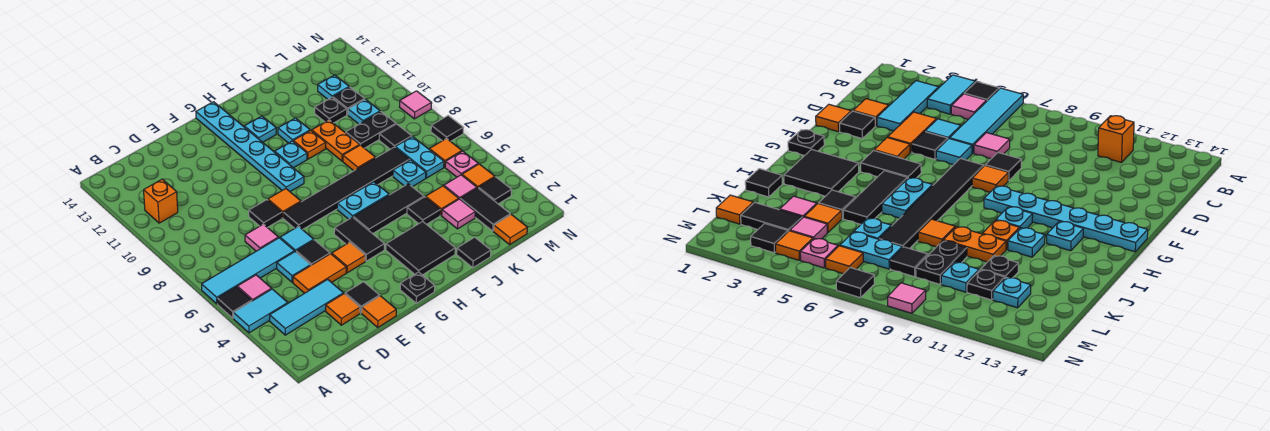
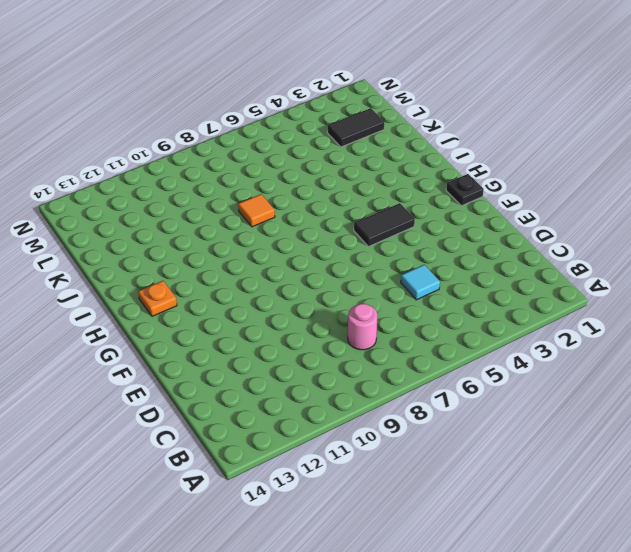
pink 1x1 round brick [348,304,377,350] -> none
orange 1x1 plate [138,281,177,316] -> orange 1x1 plate moved to [293,131,326,159]
none -> cyan 1x2 tile [233,289,288,333]
none -> black 1x1 tile [217,287,252,318]
none -> cyan 1x4 tile [202,238,294,304]
none -> cyan 1x3 tile [270,279,343,335]

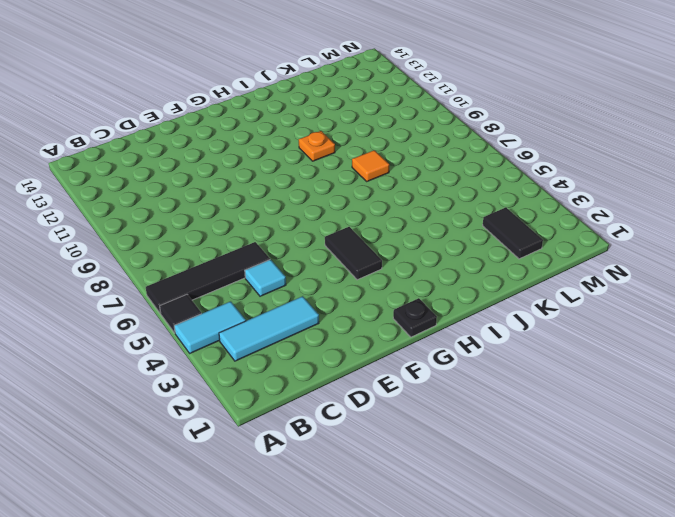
black 1x4 tile [146,242,270,314] -> cyan 1x4 tile [202,238,294,304]
none -> pink 1x1 tile [237,275,272,301]
none -> orange 1x1 brick [144,179,178,223]
none -> orange 1x1 tile [326,294,360,325]
none -> orange 1x2 tile [293,254,346,293]

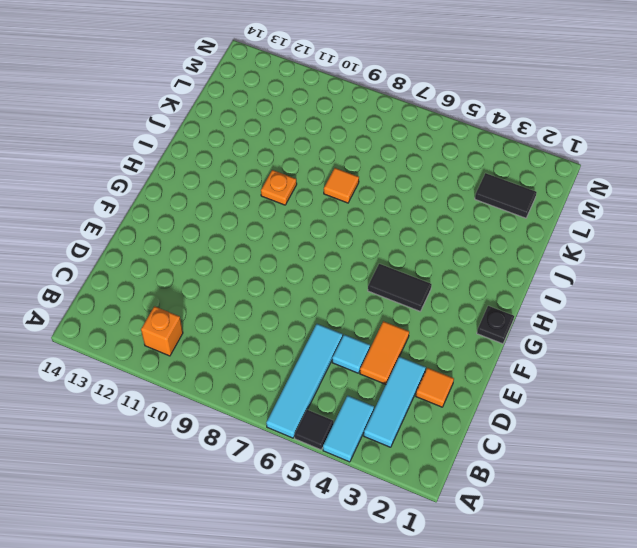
none -> pink 1x1 tile [237,275,272,301]
none -> pink 1x1 tile [245,224,278,251]
none -> orange 1x1 tile [362,296,396,327]
none -> black 1x1 tile [345,282,380,313]

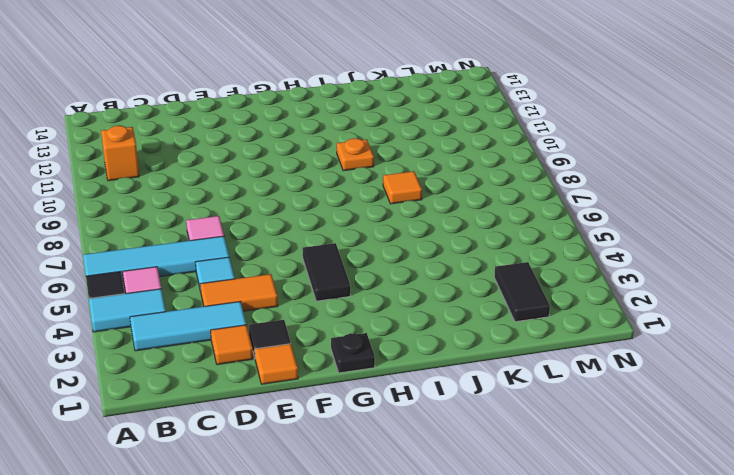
none -> black 1x1 tile [296,240,330,265]
none -> cyan 1x1 tile [280,226,314,252]
none -> black 1x1 tile [249,200,282,228]
none -> orange 1x1 tile [332,242,365,273]

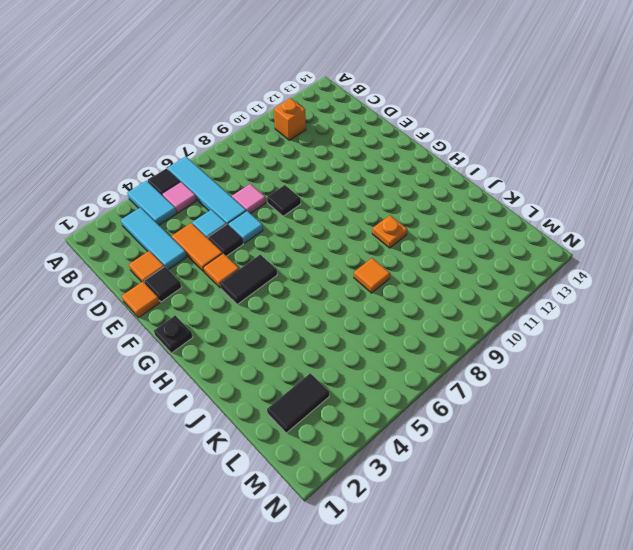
none -> black 1x6 tile [284,147,410,230]
none -> orange 1x1 tile [268,189,301,218]
none -> cyan 1x6 plate [196,102,304,192]
none -> black 2x2 tile [386,221,455,275]

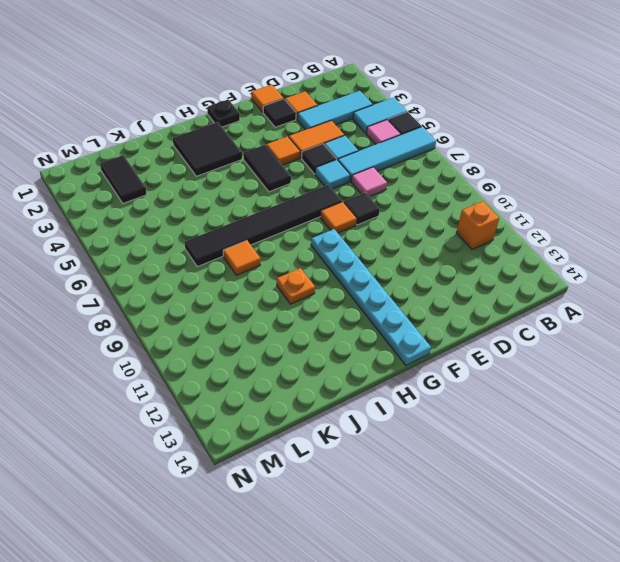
none -> black 1x3 tile [353,184,424,234]
none -> cyan 1x2 plate [337,182,389,219]
none -> cyan 1x1 plate [275,141,307,168]
none -> cyan 1x1 plate [244,116,276,142]

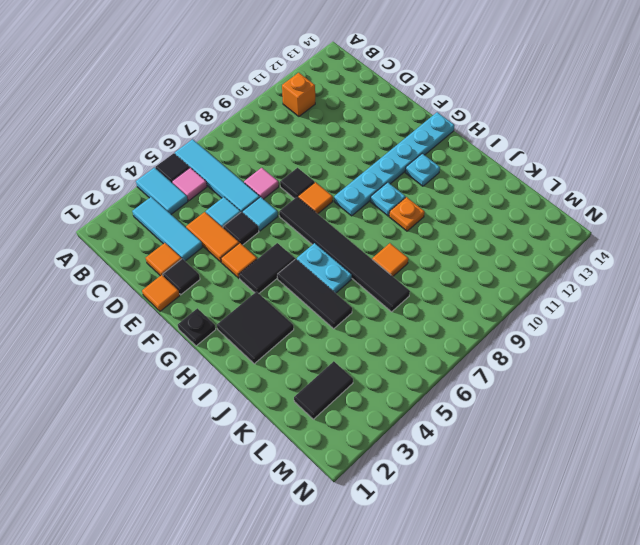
none -> cyan 1x1 plate [278,118,310,143]
none -> black 1x1 tile [457,237,491,268]
none -> black 1x1 tile [407,197,440,224]
none -> orange 1x2 plate [312,120,360,161]

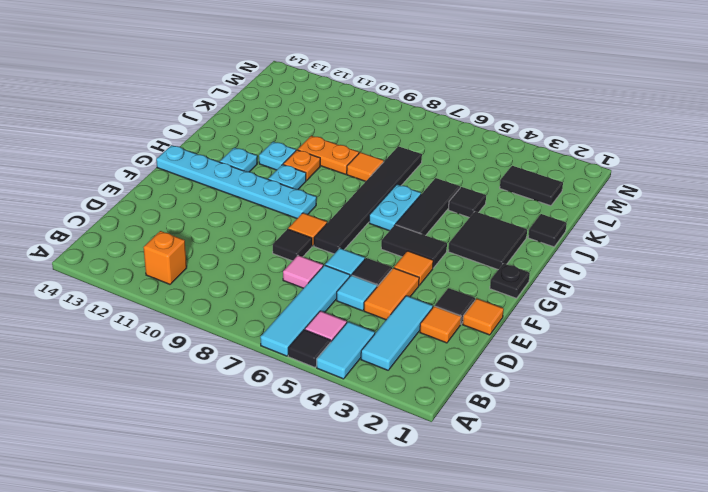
none -> pink 1x1 tile [442,199,475,229]
none -> orange 1x1 tile [426,186,459,215]
none -> cyan 1x1 plate [393,160,426,187]
none -> black 1x2 plate [346,112,396,148]

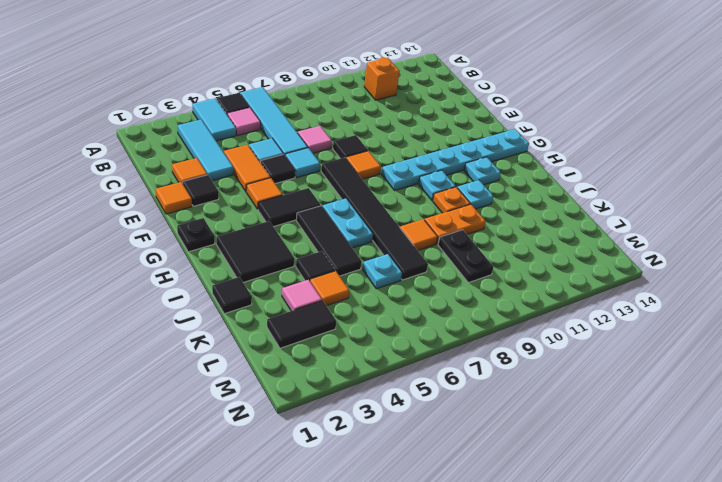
none -> black 1x1 plate [315,97,347,123]
none -> orange 1x1 tile [494,215,527,244]
none -> pink 1x1 tile [444,175,477,199]
none -> cyan 1x2 plate [395,137,444,178]

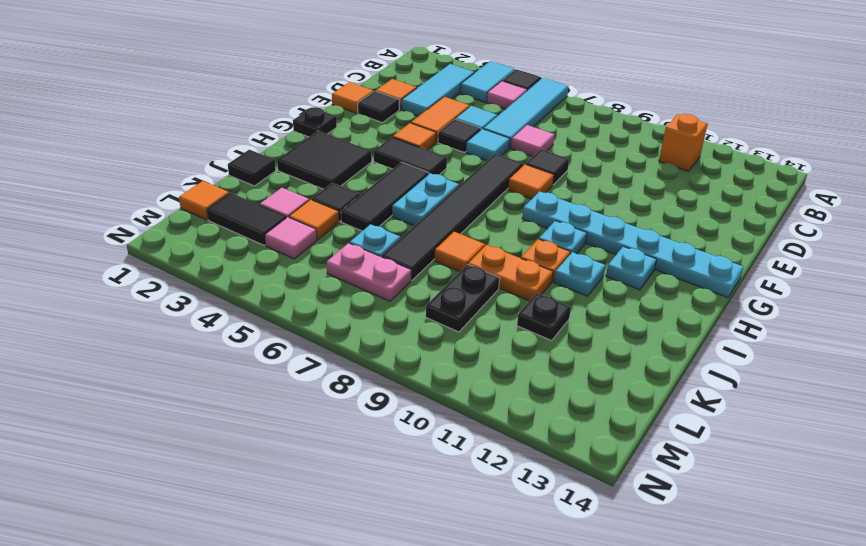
pink 1x2 plate [327,243,411,301] -> cyan 1x2 plate [395,137,444,178]
none -> black 1x1 tile [379,124,412,149]
none -> cyan 1x1 plate [348,99,380,124]
none -> black 1x1 plate [333,87,365,115]
none -> cyan 1x1 plate [318,75,349,99]

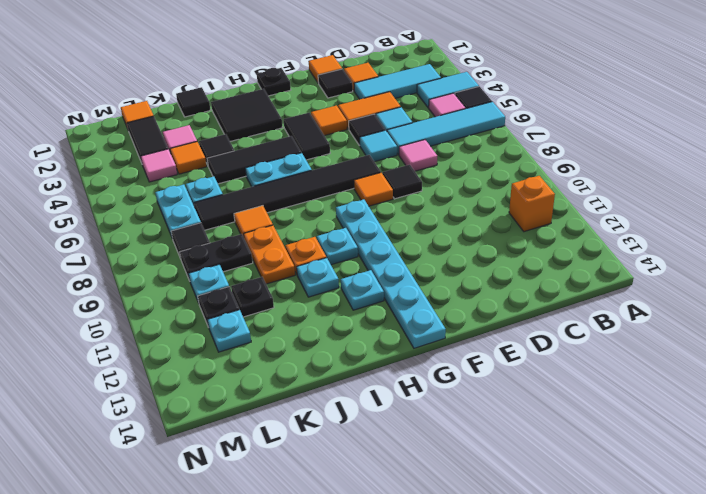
none -> black 1x1 tile [479,177,512,204]
none -> orange 1x1 tile [462,164,495,188]
none -> pink 1x1 plate [445,151,478,177]
none -> orange 1x1 tile [429,138,462,167]

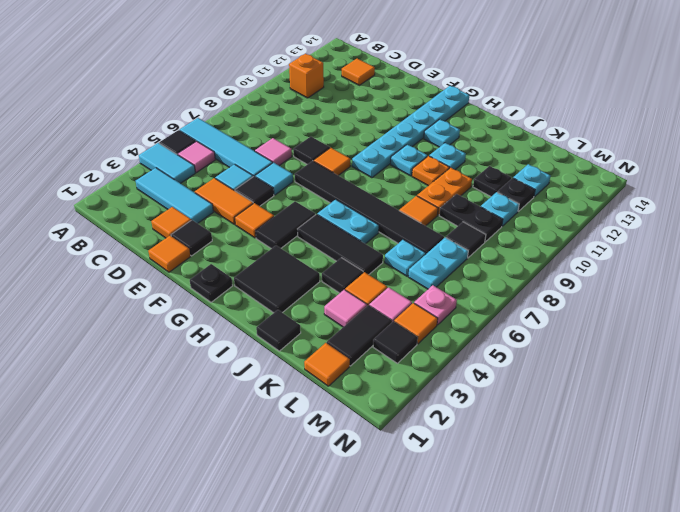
orange 1x1 tile [342,59,375,85] -> orange 1x1 tile moved to [429,138,462,167]
none -> black 1x1 tile [431,116,464,141]
none -> pink 1x1 tile [399,91,432,119]

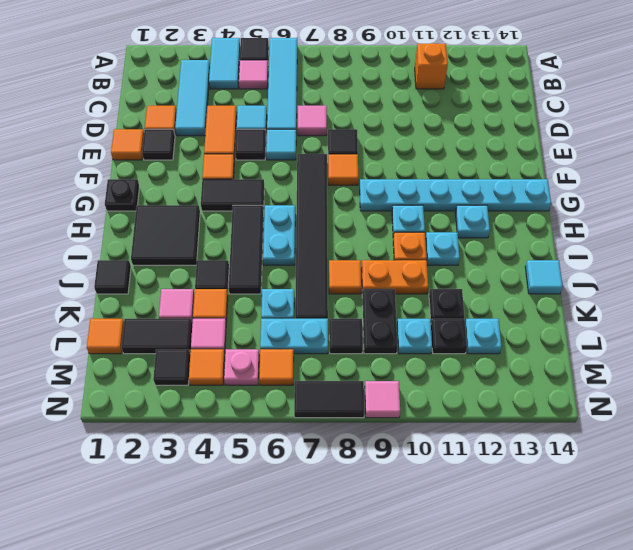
cyan 1x1 tile [525,260,563,294] -> none
black 1x2 tile [294,381,364,418] -> black 1x1 tile [431,116,464,141]

